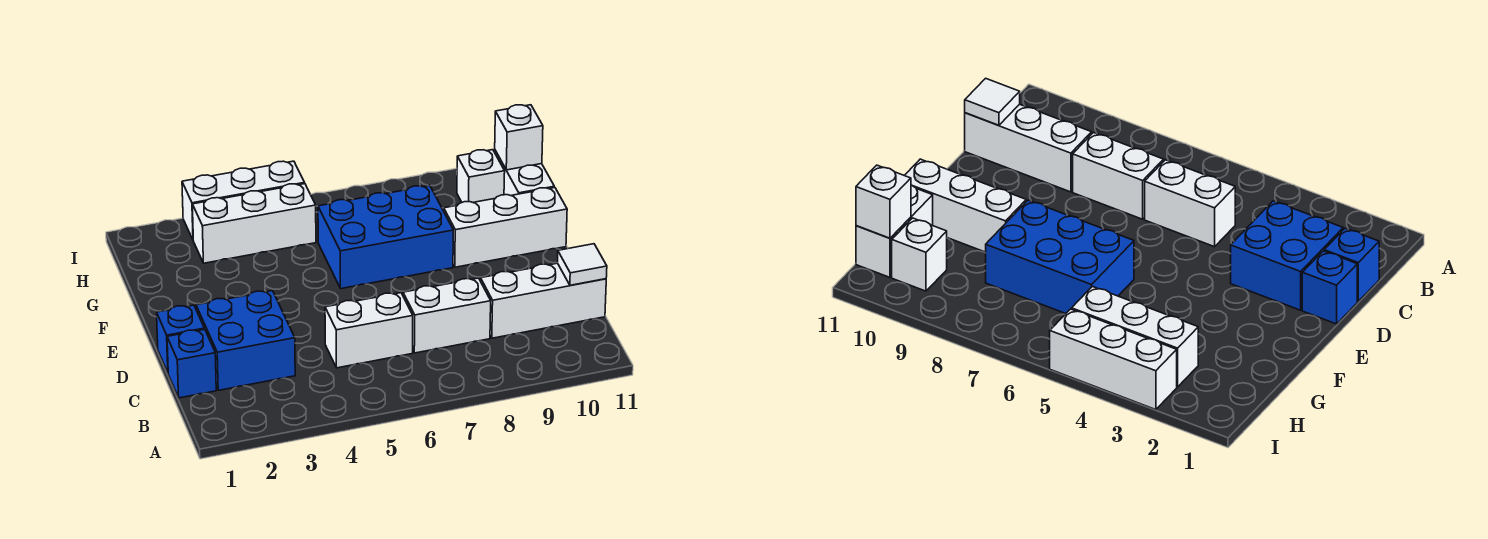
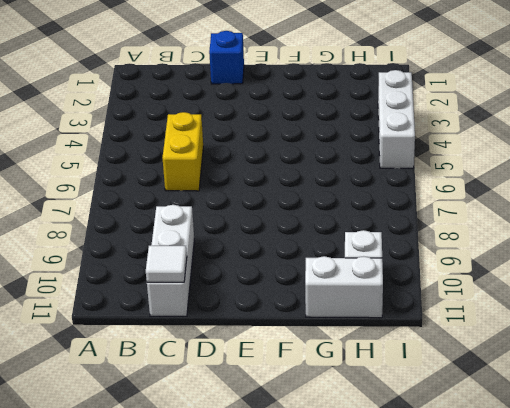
yellow 1x2 brick [163,112,203,191] -> white 1x2 brick [325,293,413,368]
none -> blue 1x1 brick [167,329,216,398]
none -> blue 2x2 brick [196,291,295,390]
none -> white 1x2 brick [403,278,491,353]

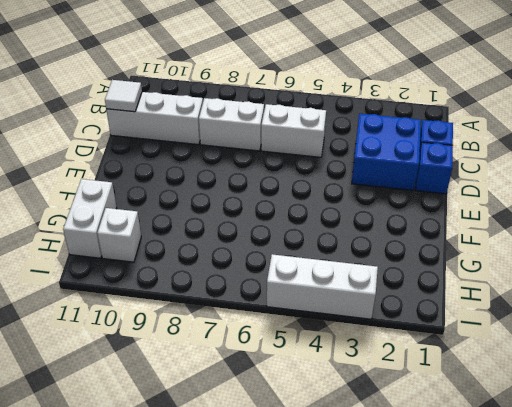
none -> blue 2x3 brick [318,186,453,289]
none -> white 1x3 brick [444,187,567,267]
none -> white 1x3 brick [192,184,316,263]

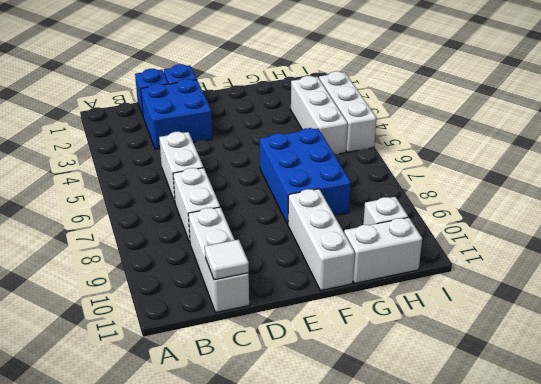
none -> white 1x1 brick [495,105,543,170]

